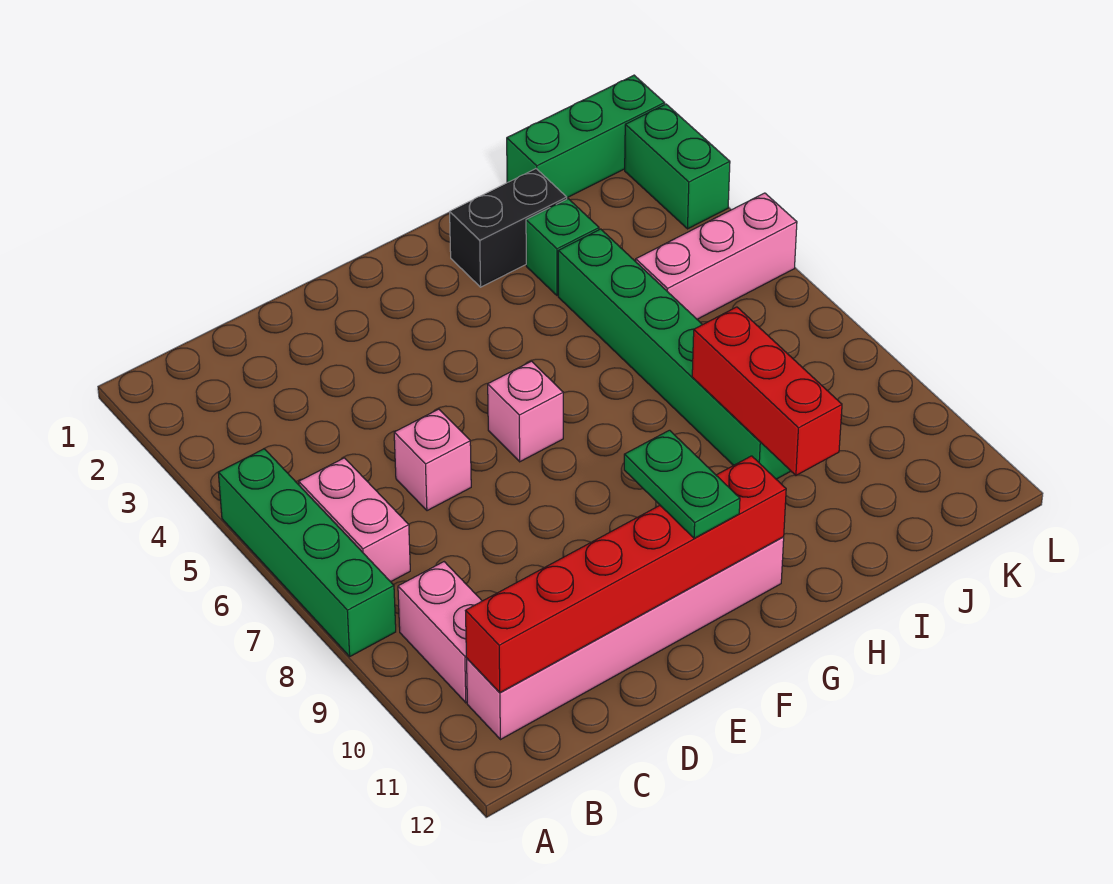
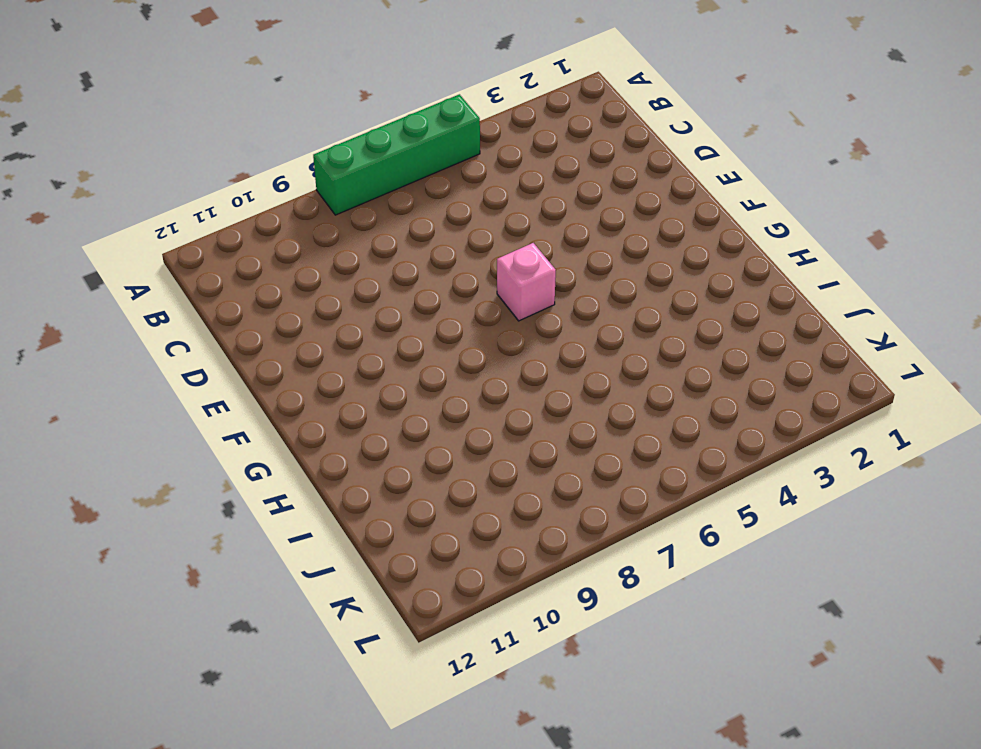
none -> pink 1x2 brick [299,458,410,582]
none -> pink 1x2 brick [398,562,482,703]
none -> pink 1x6 brick [467,537,784,740]

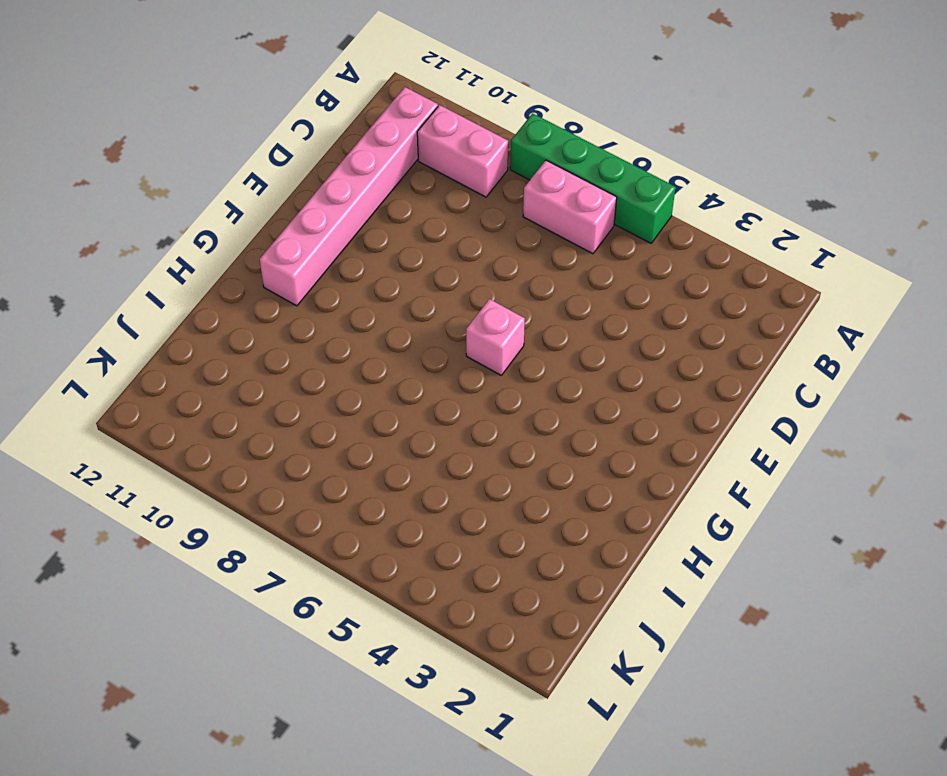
none -> pink 1x1 brick [394,409,471,511]
none -> black 1x2 brick [450,169,567,287]
none -> green 1x1 brick [526,199,599,295]

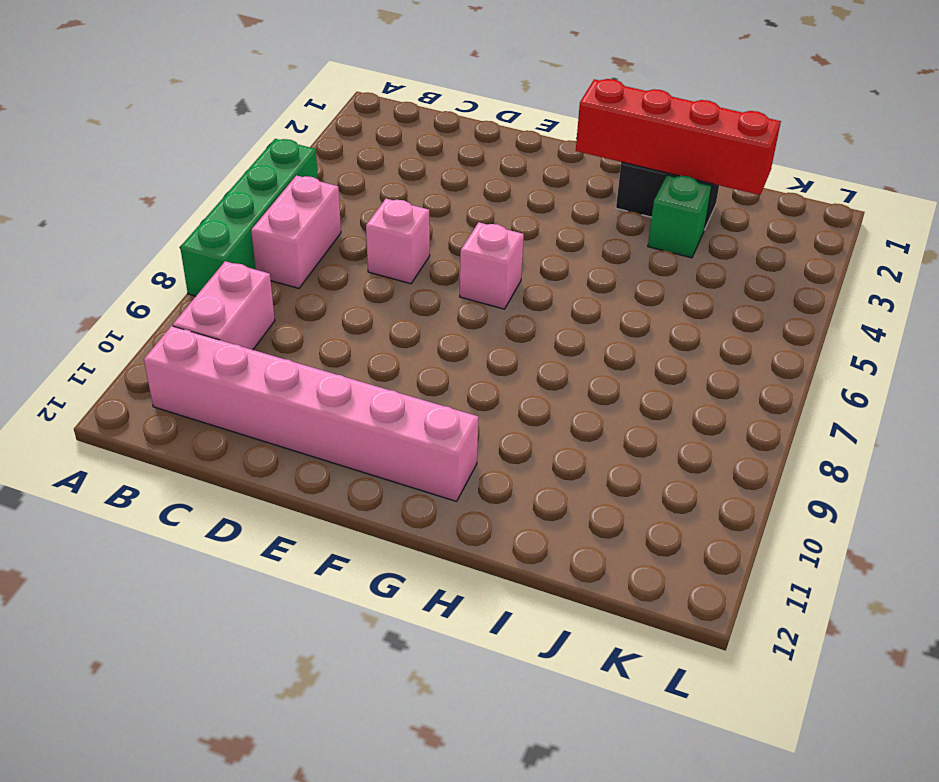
red 1x4 brick [576,79,781,195] -> none
none -> green 1x6 brick [558,229,791,479]
none -> green 1x3 brick [507,75,665,198]
none -> pink 1x3 brick [636,193,797,319]

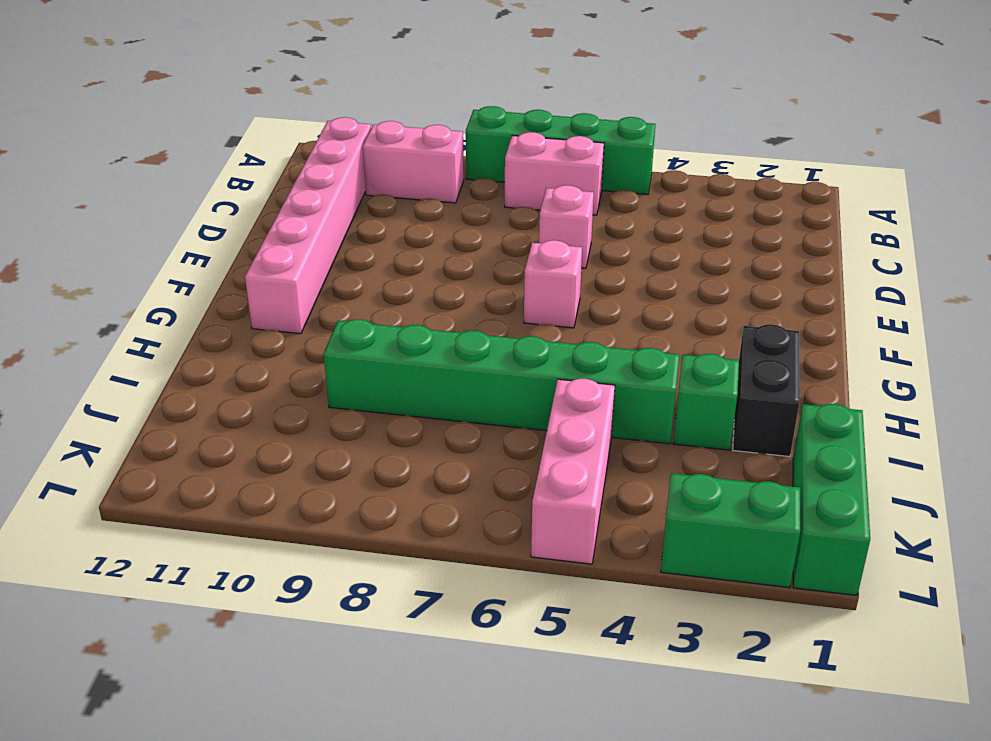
none -> red 1x6 brick [466,456,786,693]
none -> red 1x3 brick [692,307,842,475]
none -> green 1x2 plate [624,430,740,538]

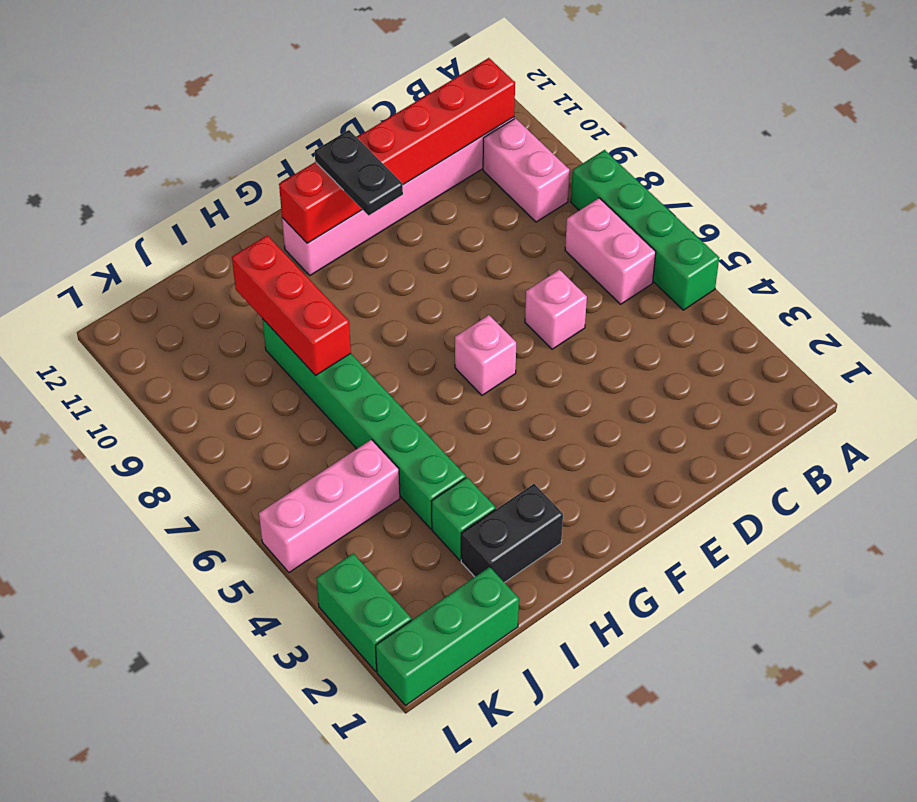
black 1x2 plate [315,130,403,215] -> green 1x2 plate [624,430,740,538]

